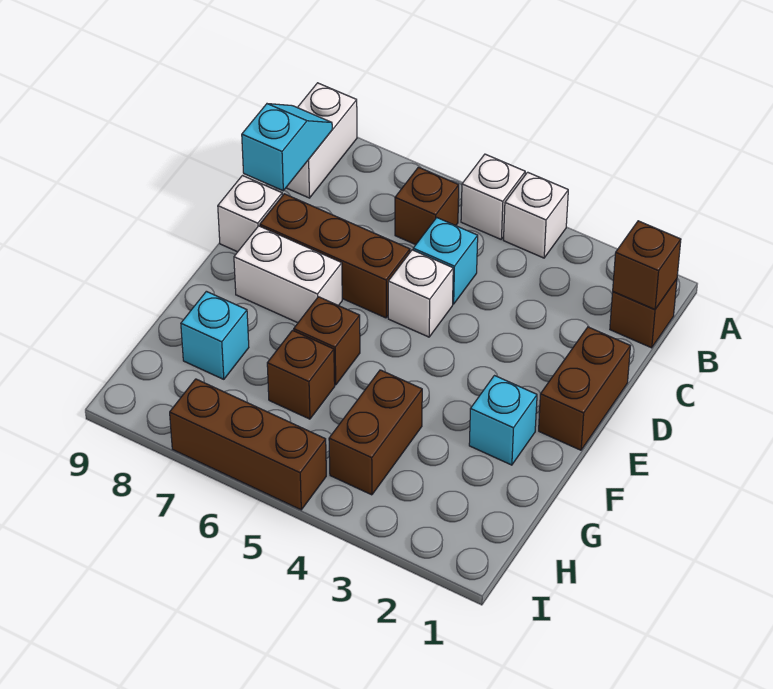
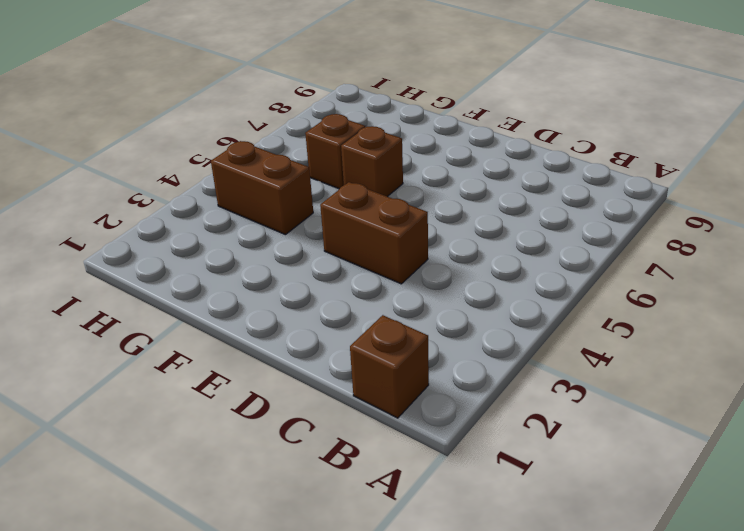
brown 1x2 brick [320,182,428,284] -> brown 1x2 brick moved to [539,327,630,450]
none -> white 1x1 brick [504,172,568,258]
none -> white 1x1 brick [461,154,525,239]
none -> white 1x2 brick [286,83,357,198]

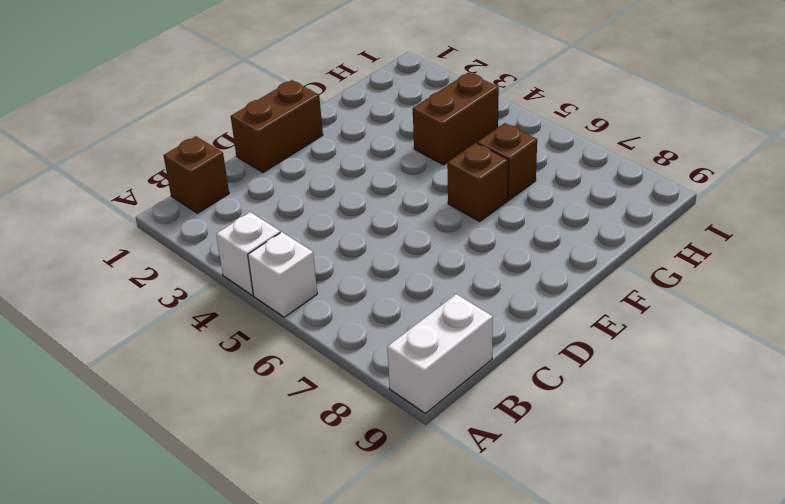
none -> brown 1x1 brick [395,167,459,245]
none -> cyan 1x1 brick [413,218,478,304]
none -> white 1x1 brick [388,250,453,337]

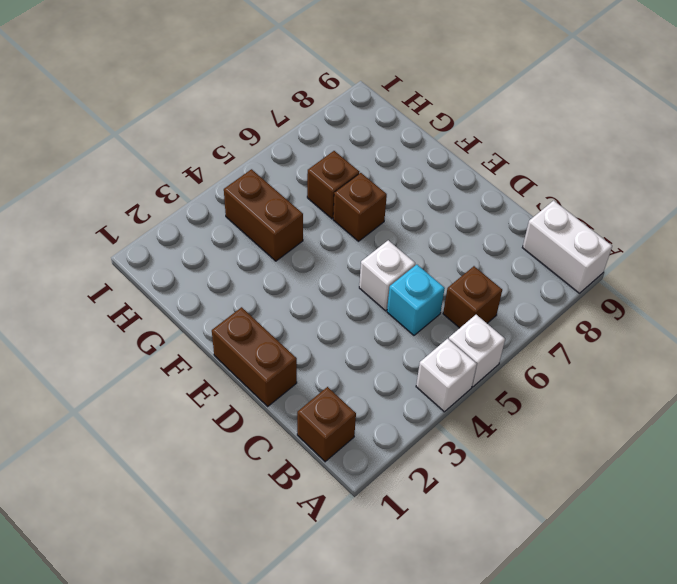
none -> brown 1x3 brick [260,194,410,318]
none -> white 1x1 brick [218,176,282,252]
none -> white 1x2 brick [234,226,342,323]

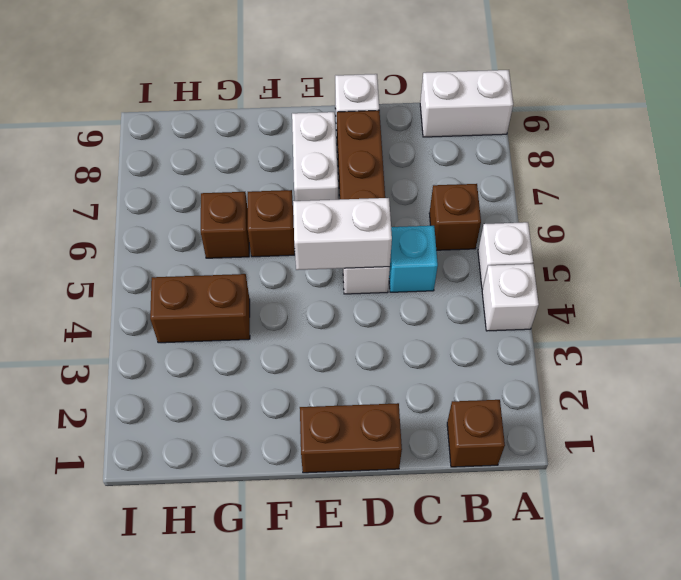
white 1x2 brick [293,198,392,270] -> none
none -> cyan 1x1 brick [469,376,537,465]
none -> cyan 1x1 brick [181,291,249,379]
none -> brown 1x3 brick [170,379,326,510]

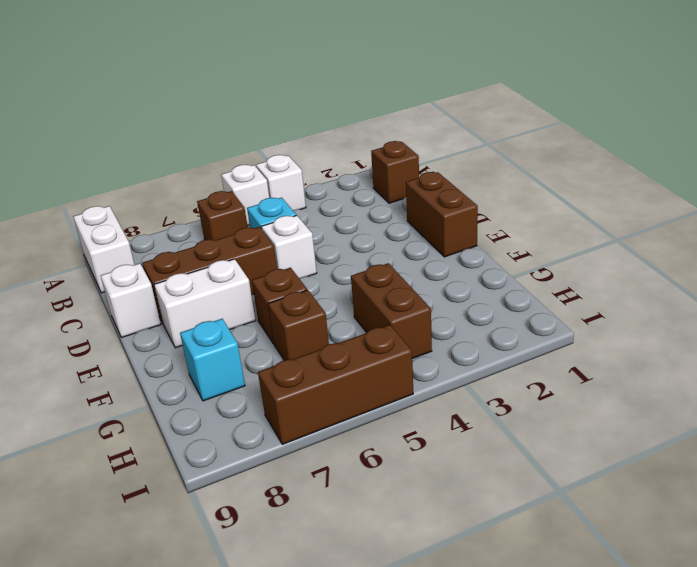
none -> cyan 1x1 brick [469,376,537,465]
none -> brown 1x1 brick [613,221,681,310]
none -> cyan 1x2 slope [242,104,332,191]

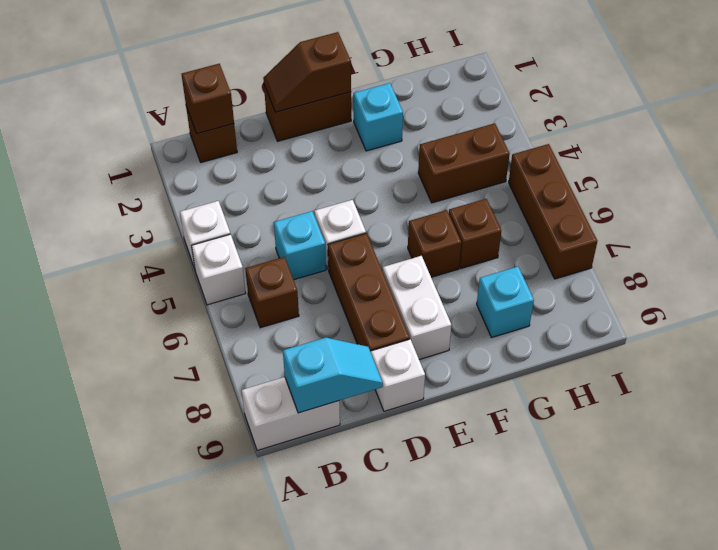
cyan 1x2 slope [283,338,383,413] -> cyan 1x2 slope turned to [242,104,332,191]
brown 1x2 slope [263,32,351,112] -> none

